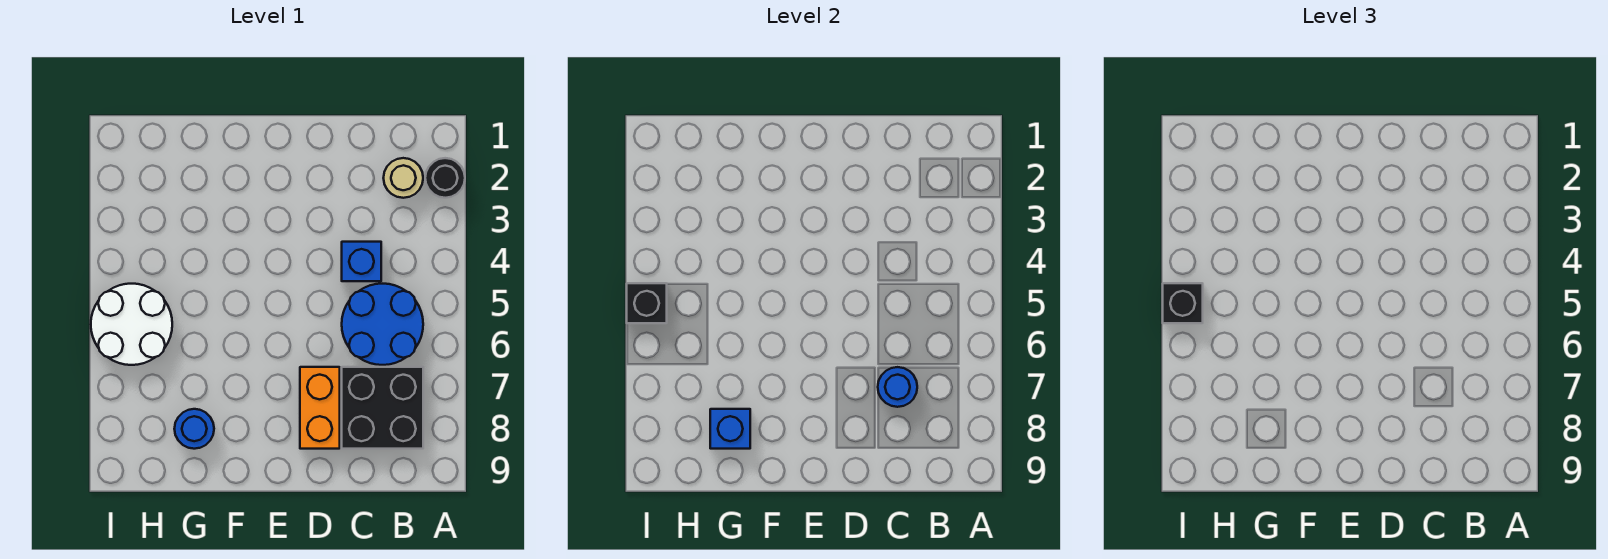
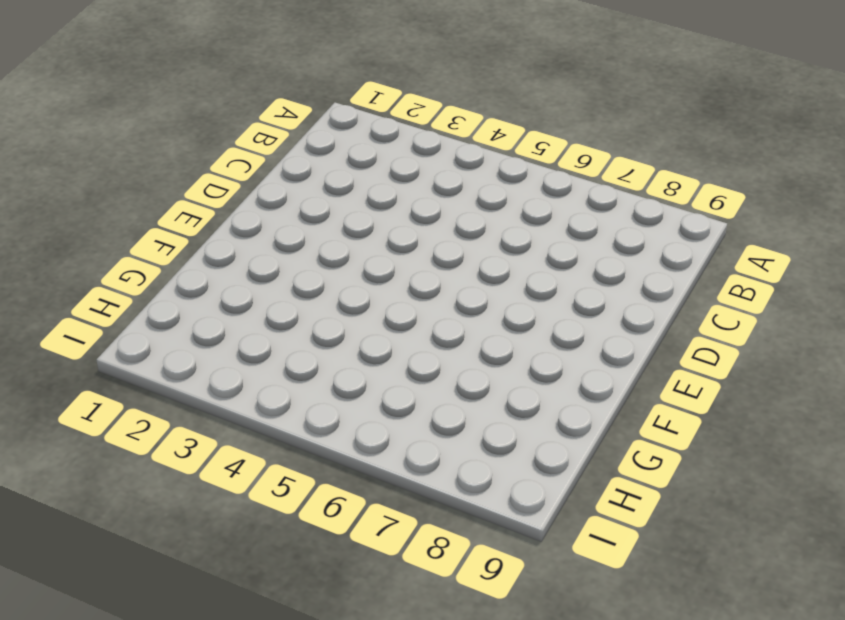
none -> black 1x1 round brick [425,158,465,198]
none -> tan 1x1 round brick [384,158,423,198]
none -> blue 2x2 round brick [342,284,423,365]

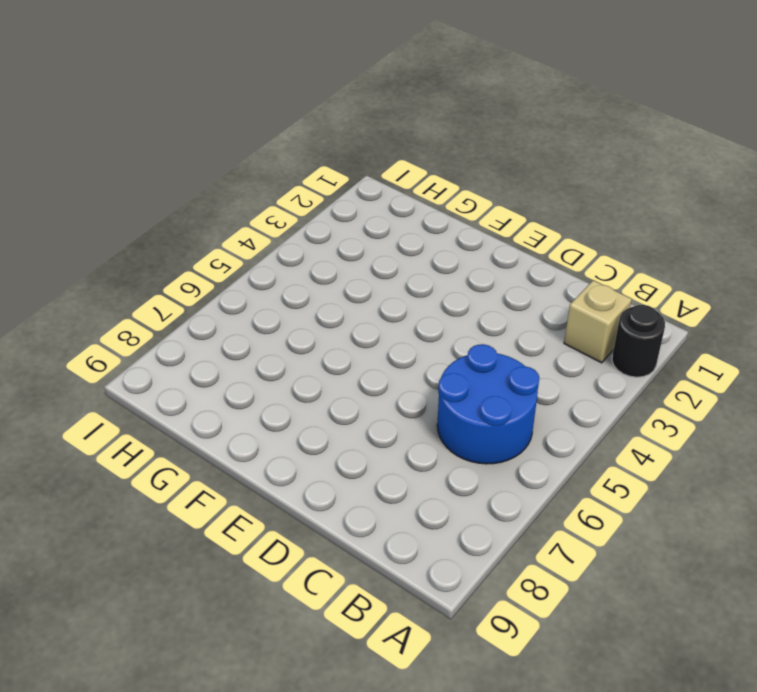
tan 1x1 brick [564,280,632,363] -> tan 1x1 round brick [384,158,423,198]
none -> black 2x2 brick [342,367,423,449]
none -> blue 1x1 brick [342,242,381,281]
none -> orange 1x2 brick [300,367,340,449]

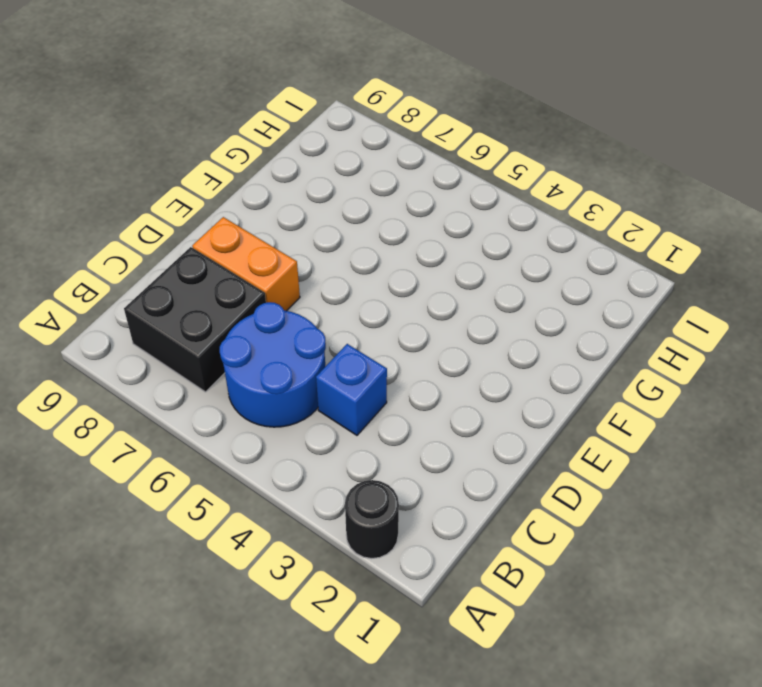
none -> tan 1x1 round brick [384,158,423,198]
none -> blue 1x1 round brick [174,409,214,449]
none -> white 2x2 round brick [91,284,172,365]

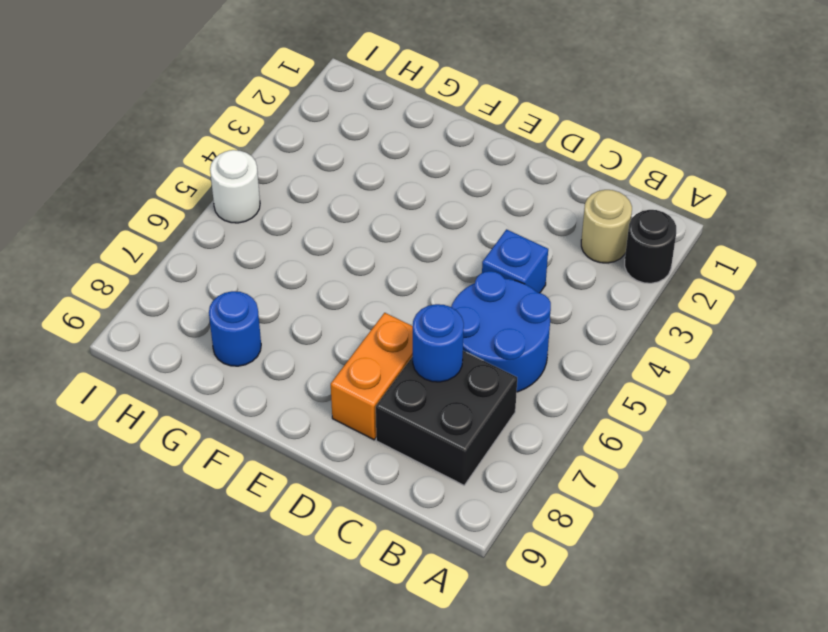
white 1x1 round brick [210,150,260,223] -> white 2x2 round brick [91,284,172,365]
none -> blue 1x1 brick [710,409,750,449]
none -> black 1x1 brick [627,283,667,323]
none -> black 1x1 brick [1163,283,1203,323]

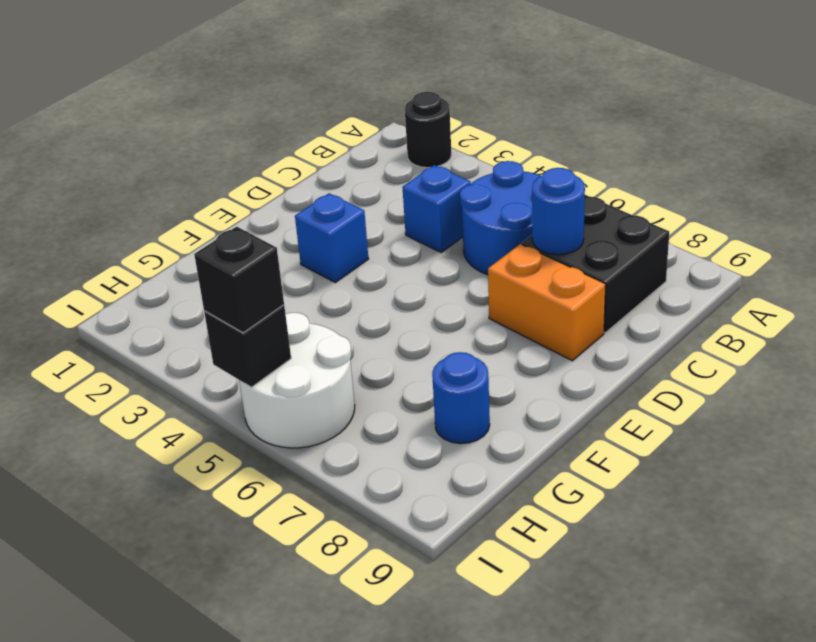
blue 1x1 brick [295,193,368,282] -> blue 1x1 brick moved to [710,409,750,449]
none -> tan 1x1 round brick [384,158,423,198]

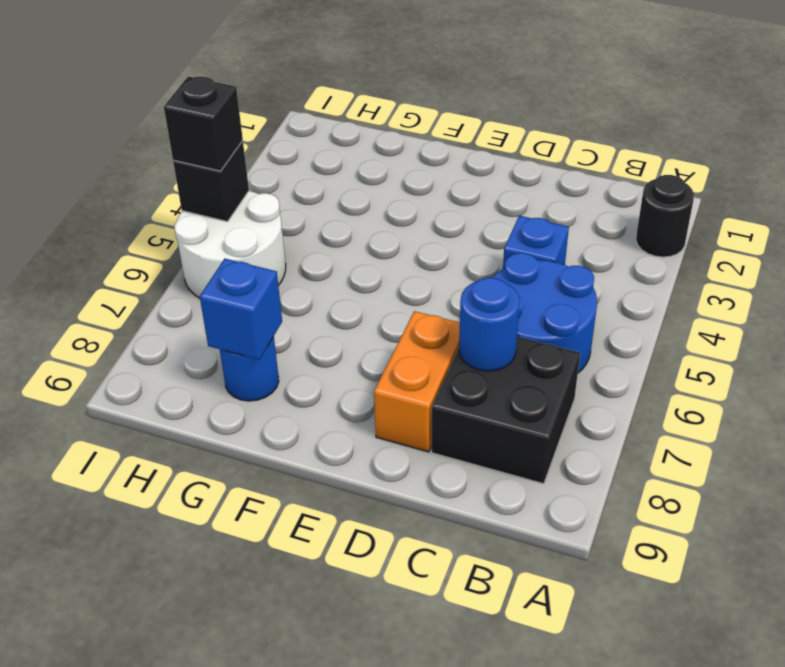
none -> tan 1x1 round brick [384,158,423,198]

